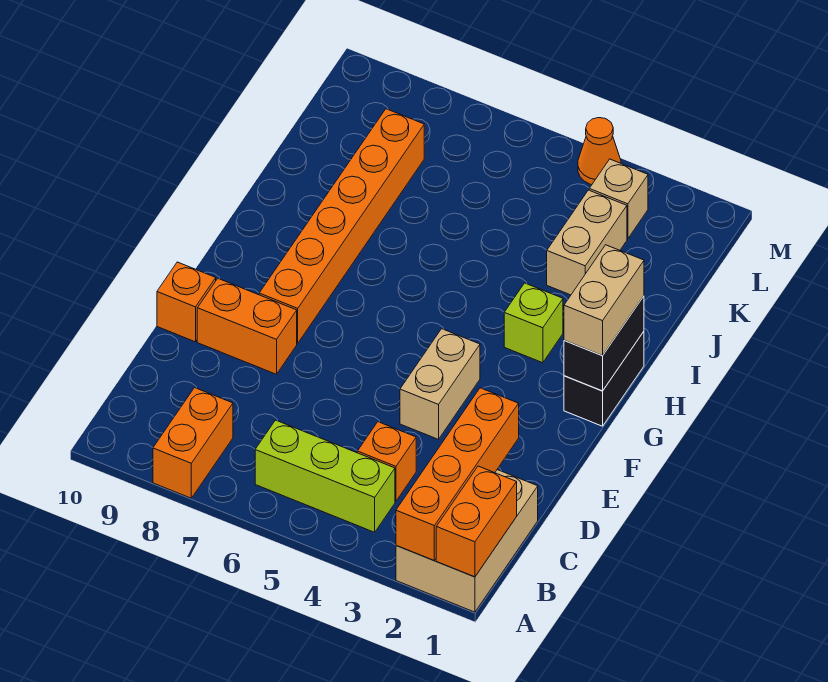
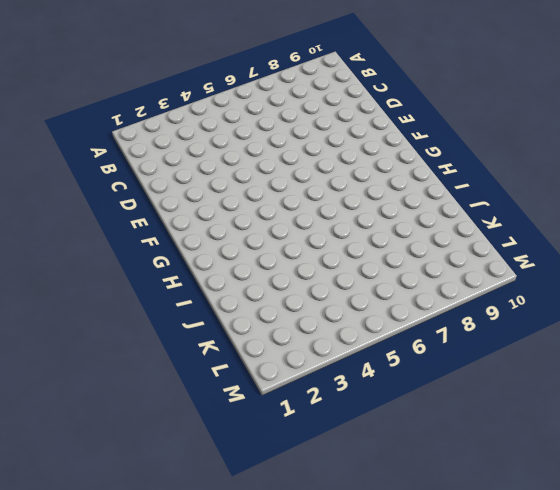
none -> tan 2x3 brick [396,470,538,612]
none -> orange 1x2 brick [153,388,233,498]
none -> lime 1x3 brick [255,420,395,532]

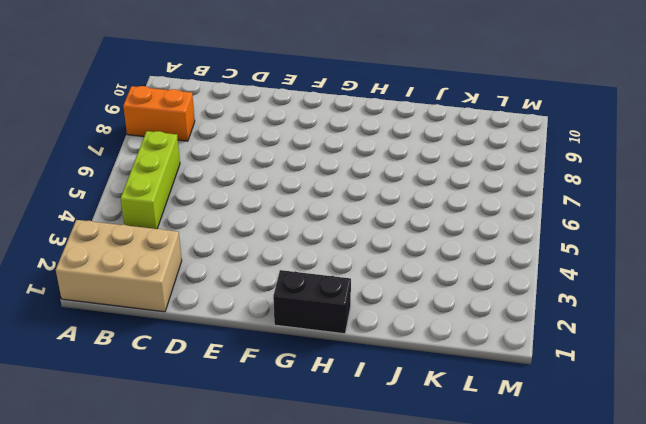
none -> orange 1x1 brick [357,422,416,501]
none -> tan 1x2 brick [400,329,480,439]
none -> orange 1x2 brick [197,279,297,374]

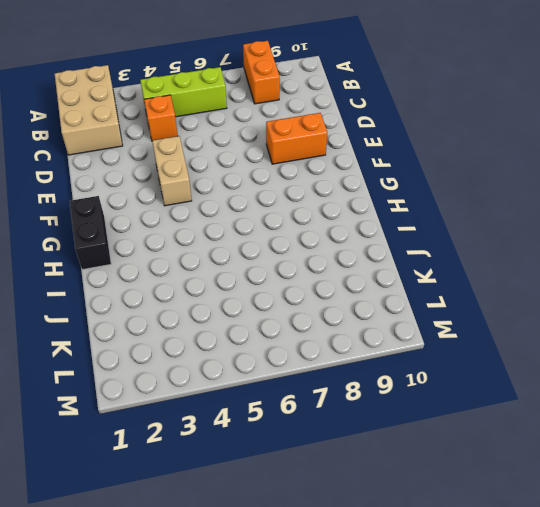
none -> orange 1x1 brick [157,262,216,342]
none -> orange 1x6 brick [259,109,424,343]
none -> lime 1x1 brick [504,283,563,363]

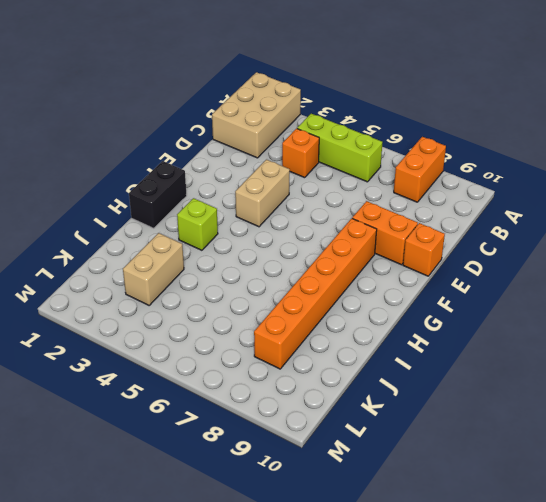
none -> tan 1x1 brick [589,159,648,239]
none -> orange 1x1 cone [578,118,621,185]
none -> orange 1x2 brick [436,466,517,577]

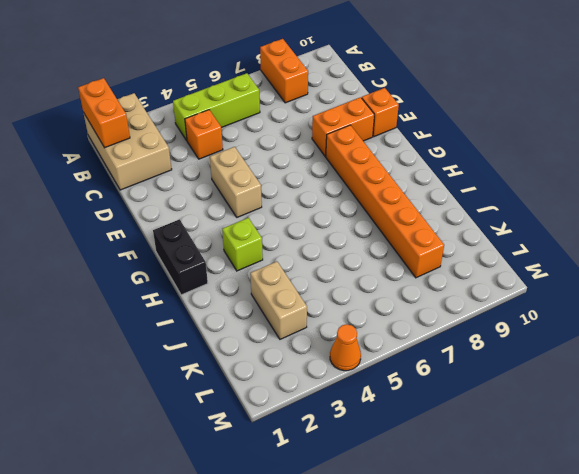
none -> tan 1x1 brick [589,159,648,239]
none -> orange 1x4 brick [396,388,519,560]
none -> black 1x2 brick [564,296,644,391]

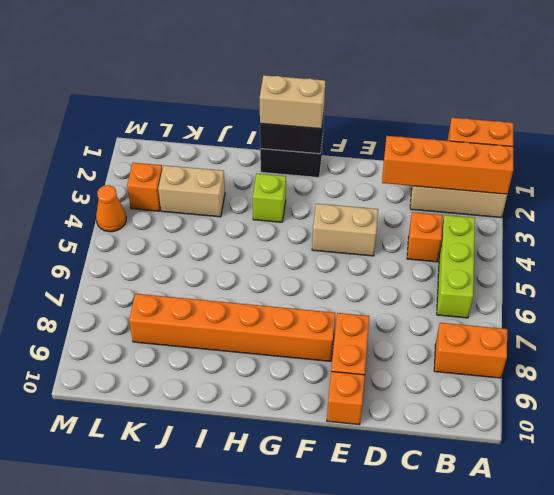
orange 1x1 brick [127,163,162,211] -> tan 1x1 brick [589,159,648,239]

